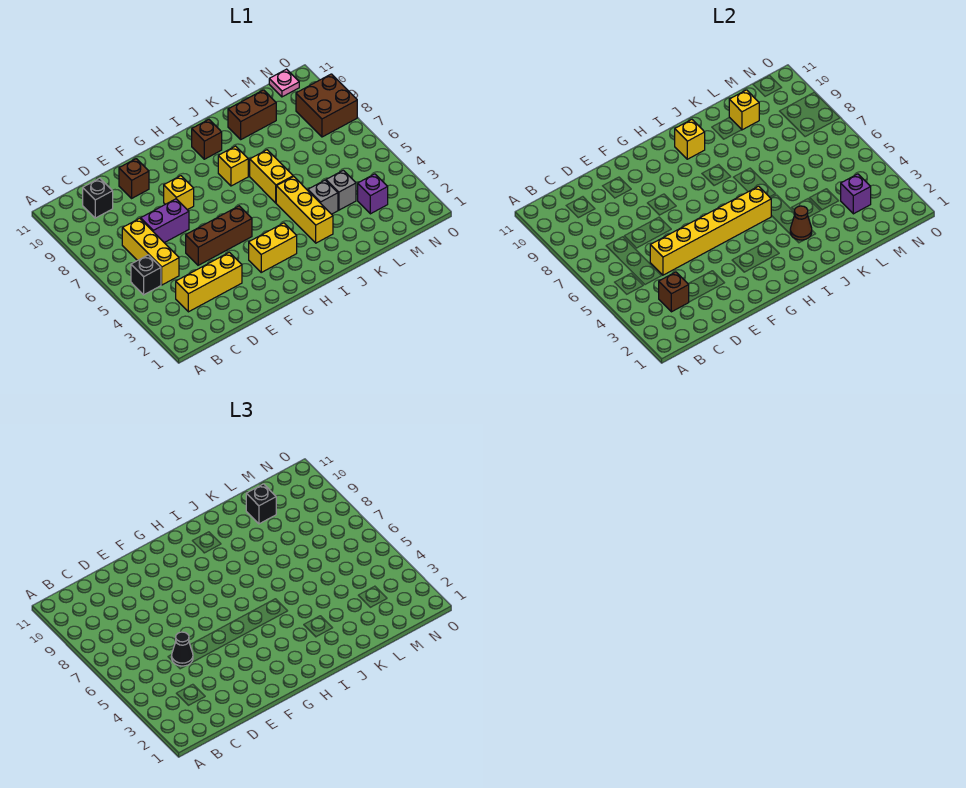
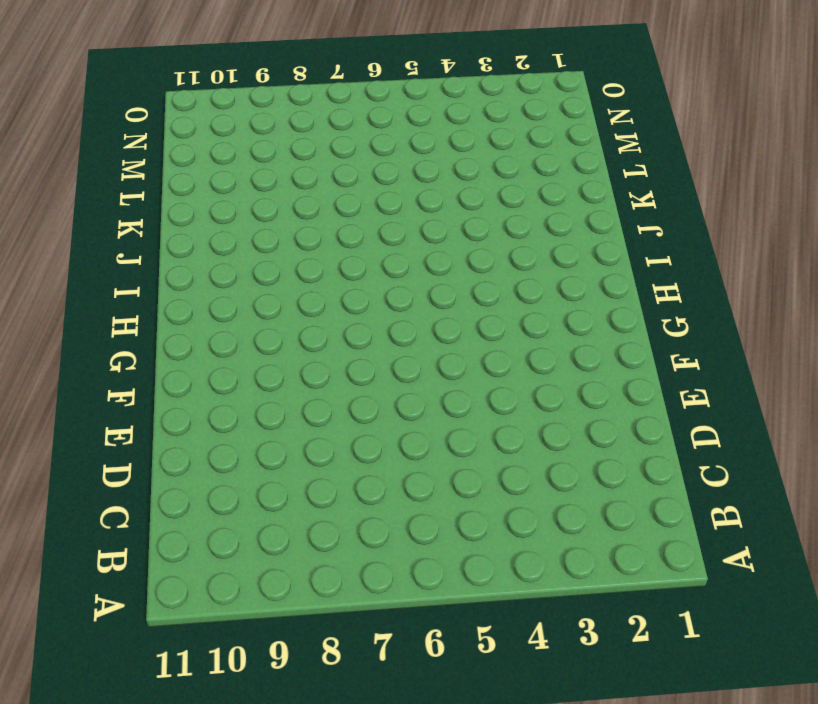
none -> black 1x1 brick [131,255,161,295]
none -> yellow 1x3 brick [176,252,242,312]
none -> yellow 1x3 brick [122,218,179,285]

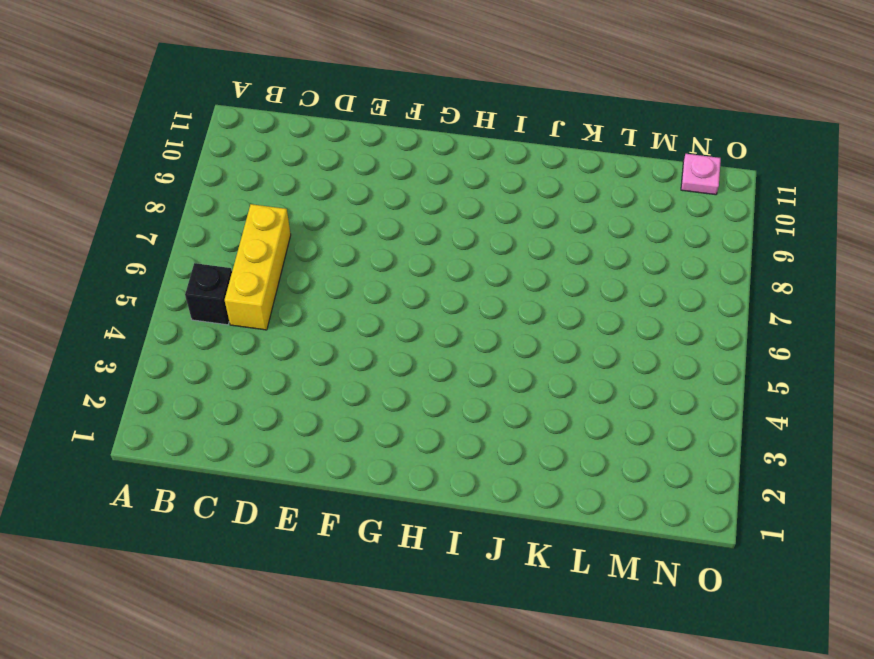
none -> yellow 1x3 brick [176,252,242,312]
none -> black 1x1 brick [83,178,113,218]
none -> purple 1x2 brick [141,199,189,243]

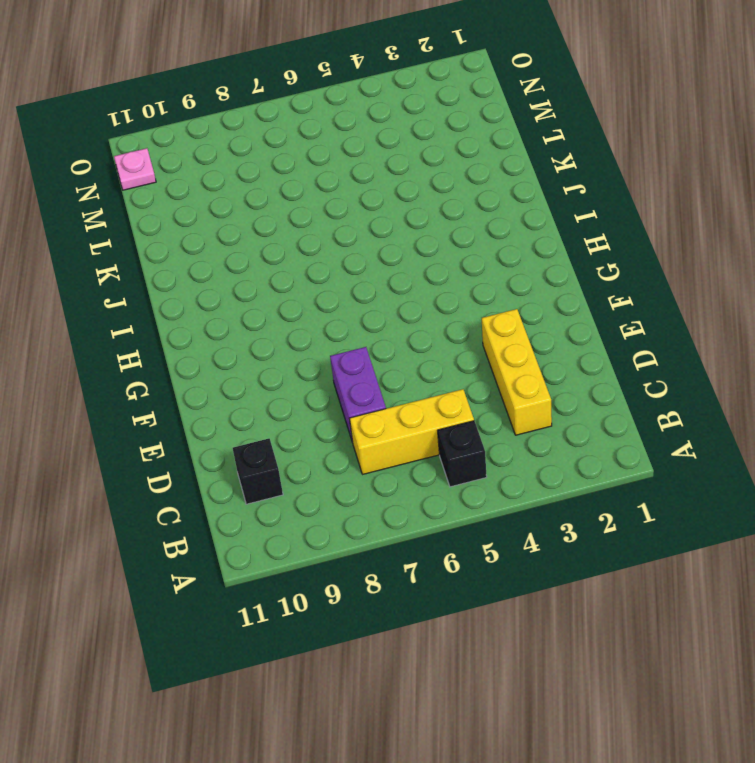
none -> brown 1x3 brick [186,206,252,265]
none -> brown 1x1 brick [119,159,149,198]
none -> yellow 1x1 brick [164,176,194,210]

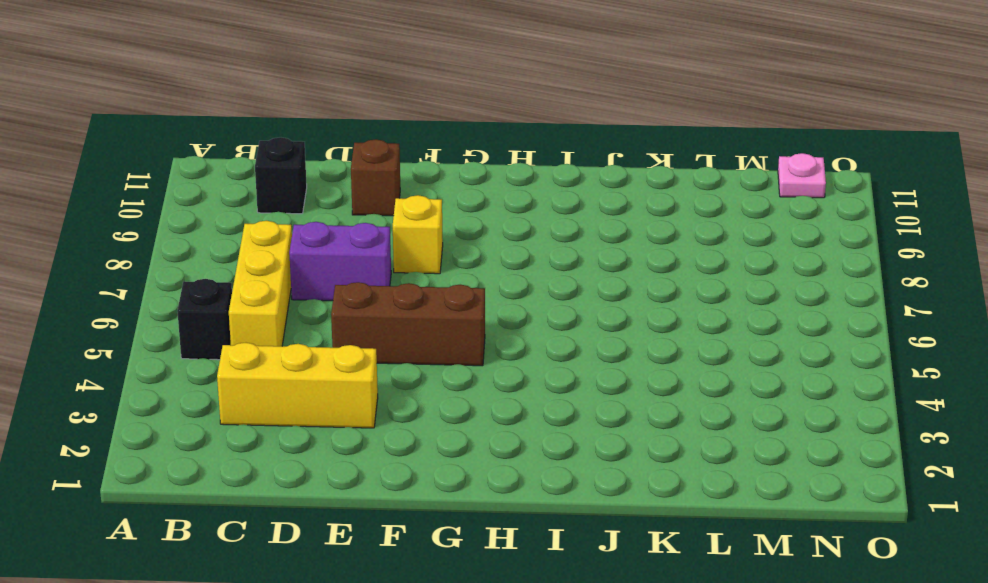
none -> yellow 1x2 brick [249,223,297,272]
none -> yellow 1x1 brick [218,146,248,186]
none -> brown 1x1 brick [192,120,222,159]

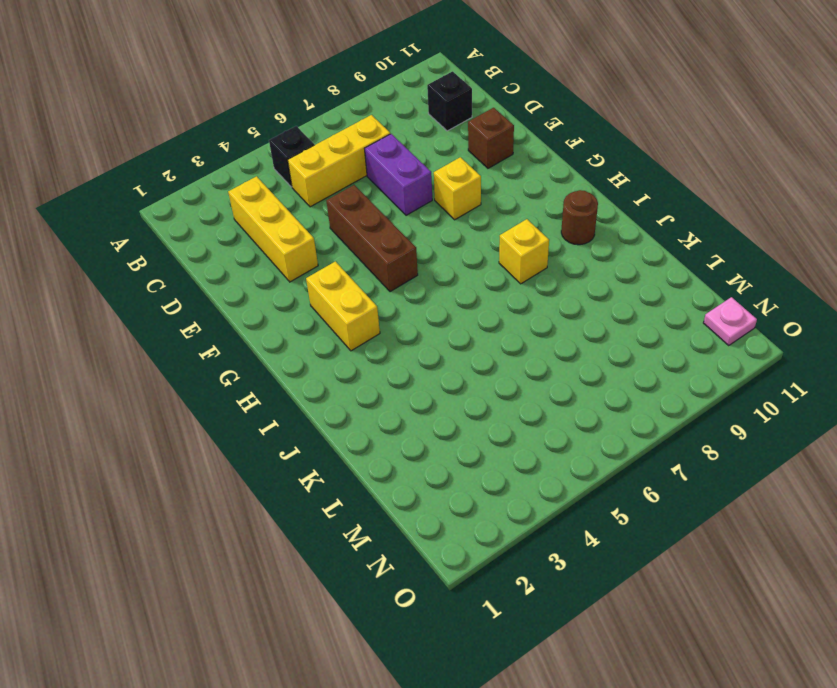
brown 1x1 round brick [561,190,598,245] -> brown 1x1 brick [192,120,222,159]
none -> yellow 1x3 brick [276,177,333,243]
none -> yellow 1x2 brick [250,150,293,203]
none -> grey 1x1 brick [308,180,338,214]

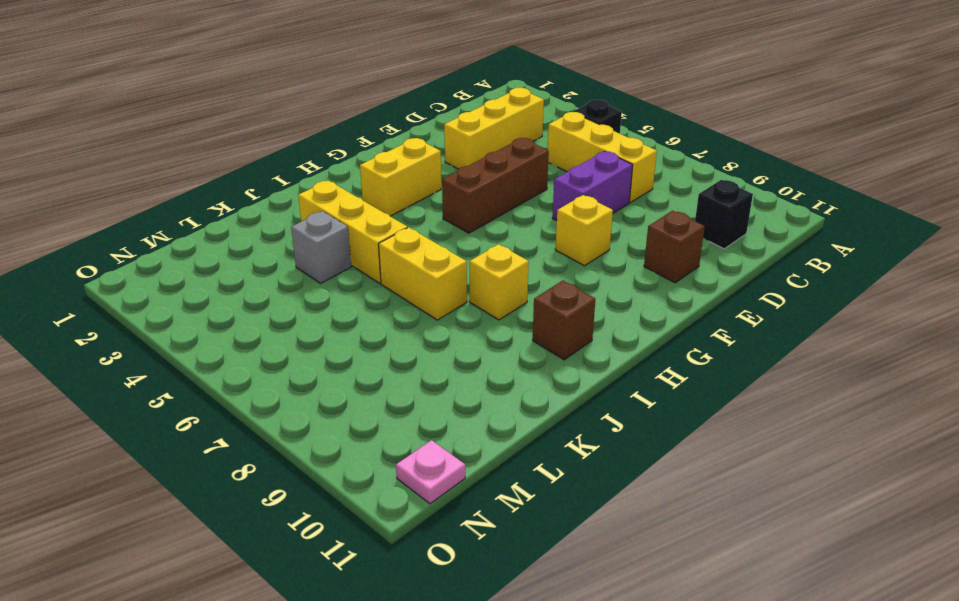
none -> brown 1x2 brick [228,90,276,139]
none -> grey 1x1 brick [326,170,356,210]
none -> purple 1x1 brick [358,174,388,214]

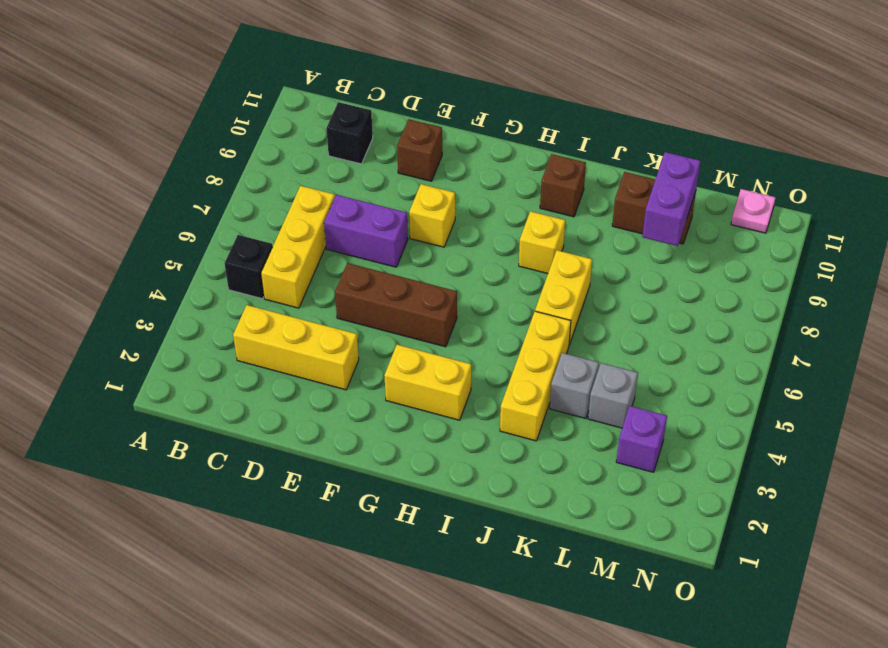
purple 1x2 brick [642,152,700,246] -> yellow 1x1 brick [729,90,759,130]
none -> brown 2x2 brick [296,74,357,137]
none -> brown 1x1 brick [659,272,689,312]
none -> yellow 1x6 brick [650,186,771,275]

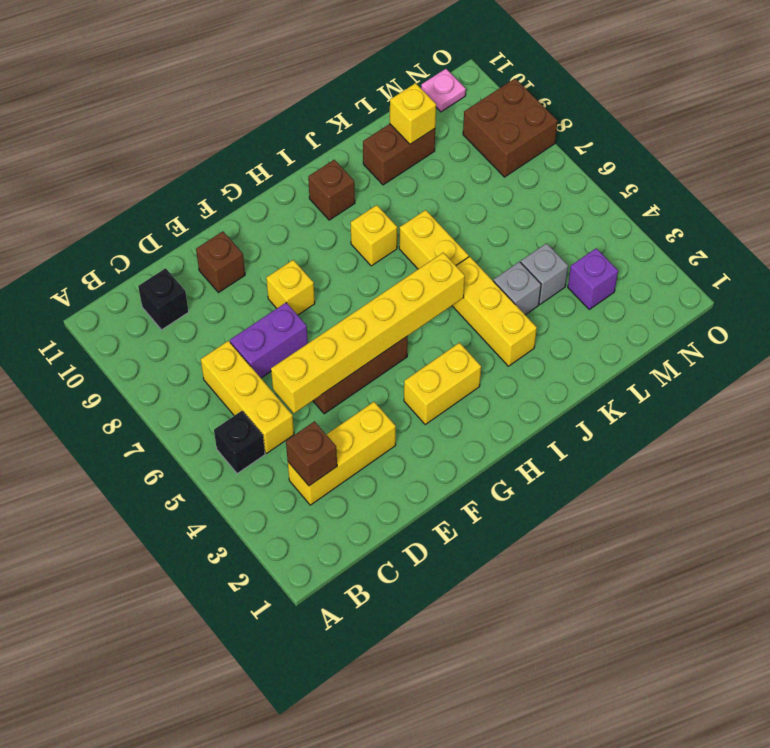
none -> yellow 1x1 brick [675,120,705,159]
none -> brown 1x1 cone [790,206,812,240]
none -> purple 1x1 brick [841,174,871,214]

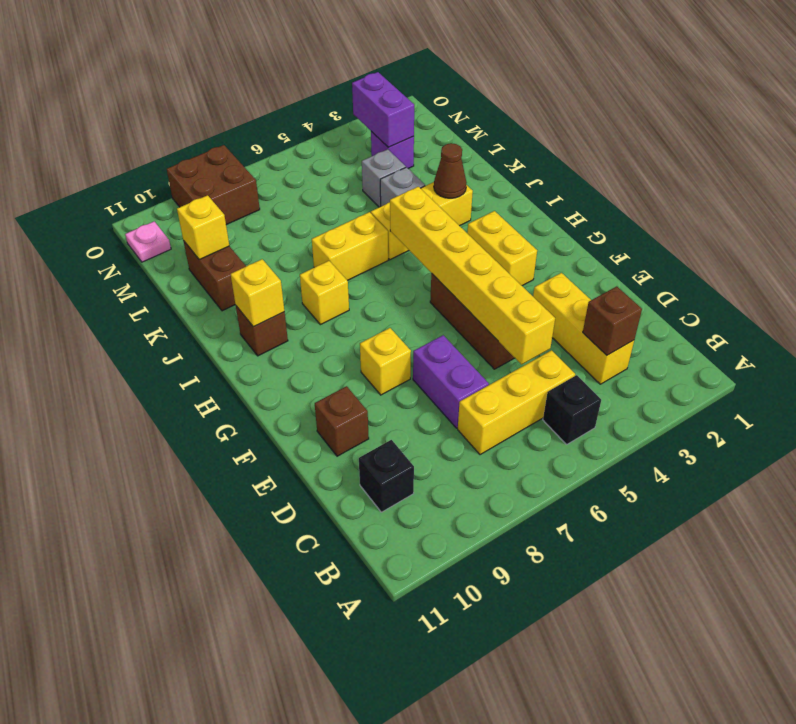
purple 1x2 brick [352,72,414,147] -> purple 1x1 brick [841,174,871,214]
none -> black 1x1 cone [172,632,193,666]
none -> black 1x1 brick [246,484,276,524]

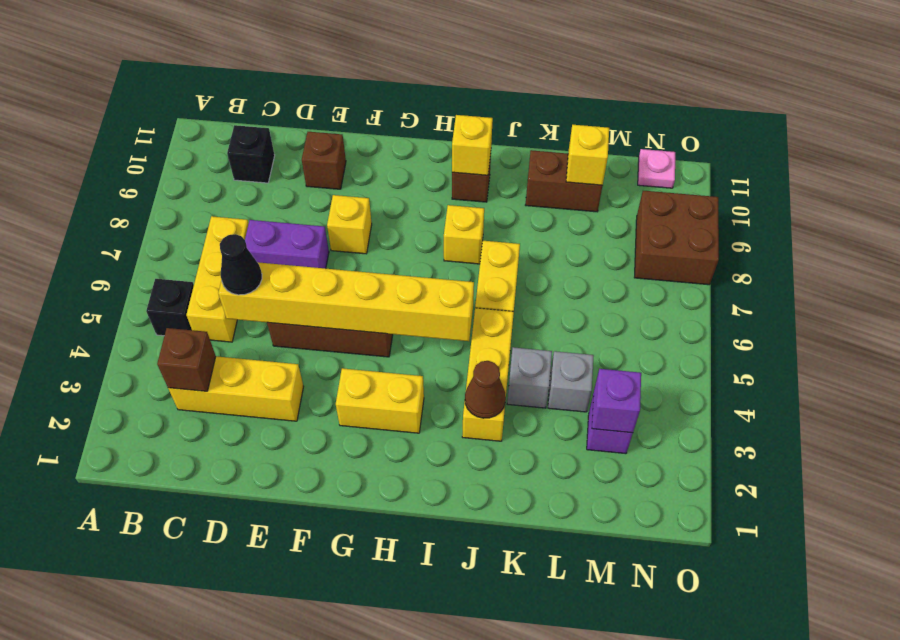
none -> black 1x1 brick [246,484,276,524]

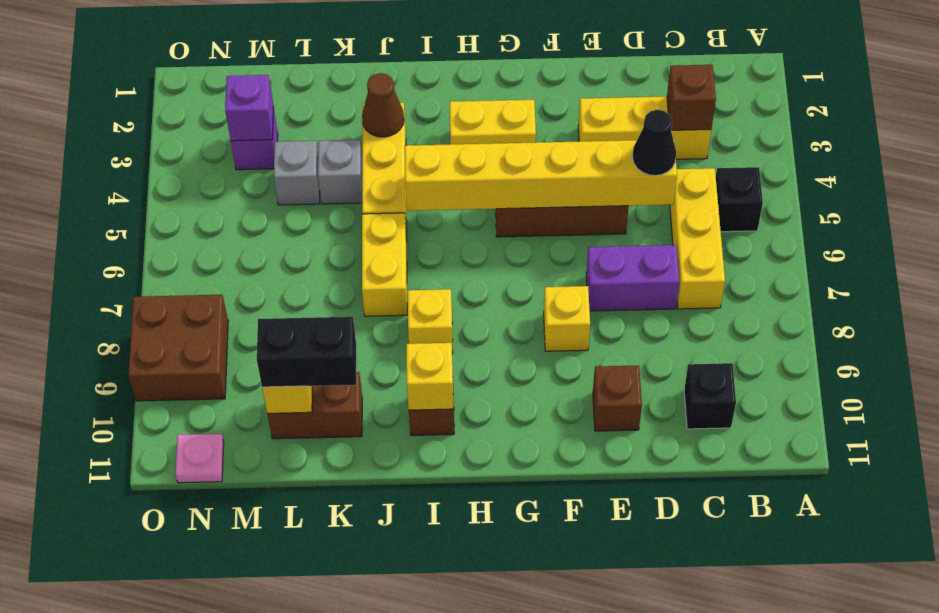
black 1x2 brick [257,317,356,387] -> black 1x1 brick [246,484,276,524]

